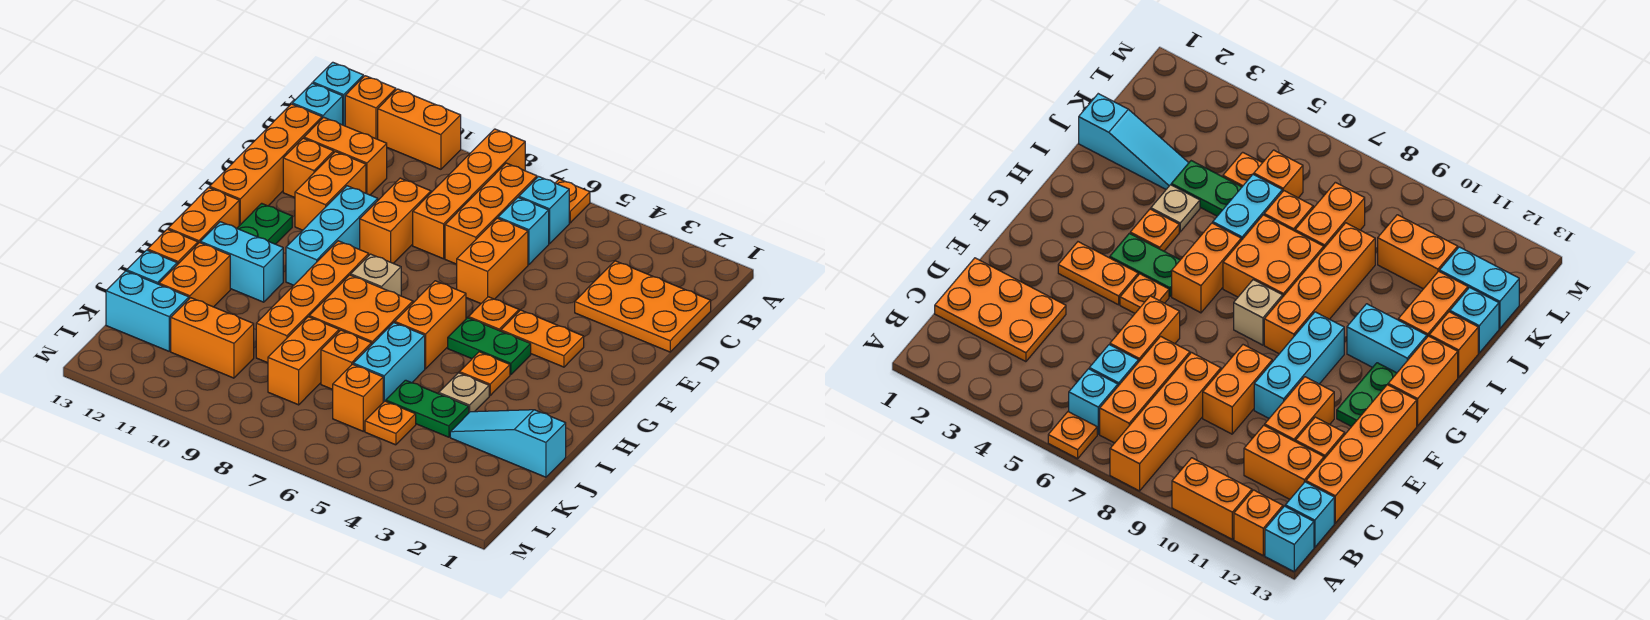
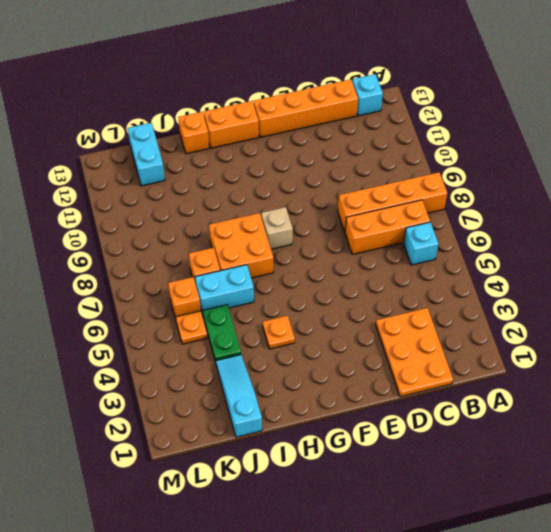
none -> orange 1x1 plate [556,179,590,223]
none -> orange 1x2 brick [378,89,461,169]
none -> orange 1x1 brick [345,76,396,139]
none -> cyan 1x1 brick [313,62,363,126]

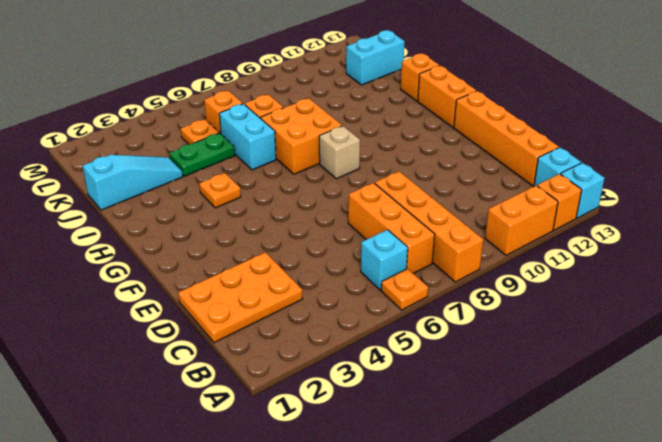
none -> cyan 1x1 brick [498,198,549,265]
none -> orange 1x2 brick [304,117,387,195]
none -> orange 1x2 brick [457,218,528,304]
none -> orange 1x2 brick [360,178,431,263]

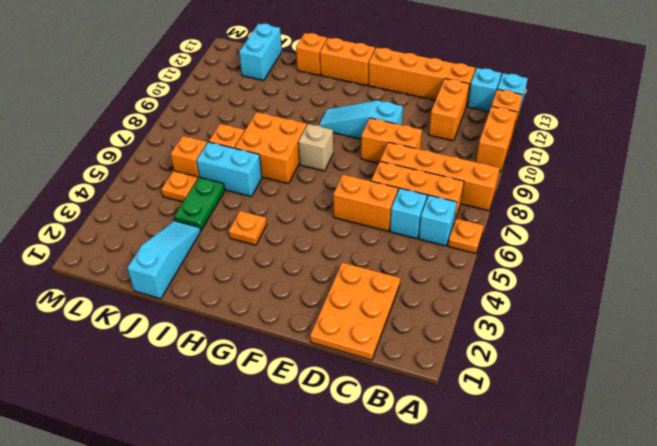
cyan 1x3 slope [319,100,403,139] -> cyan 1x3 brick [286,186,378,285]
none -> orange 1x2 brick [295,152,366,230]
none -> orange 1x1 brick [283,138,334,198]
none -> orange 1x2 plate [501,310,584,367]
none -> orange 1x1 plate [468,297,519,331]

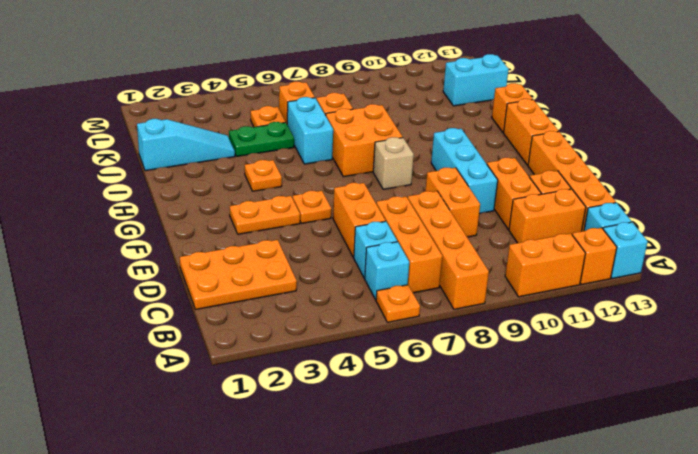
none -> green 1x2 plate [237,203,292,244]
none -> green 1x2 plate [448,318,531,375]
none -> orange 1x2 brick [395,281,466,369]
none -> orange 1x4 brick [256,241,369,363]

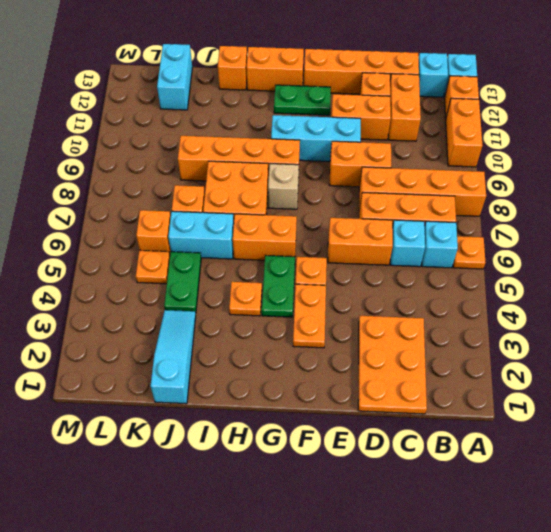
none -> cyan 1x2 brick [201,222,283,302]
none -> tan 1x1 plate [439,373,489,412]
none -> orange 1x2 brick [159,243,230,307]
none -> orange 1x2 brick [268,317,339,405]

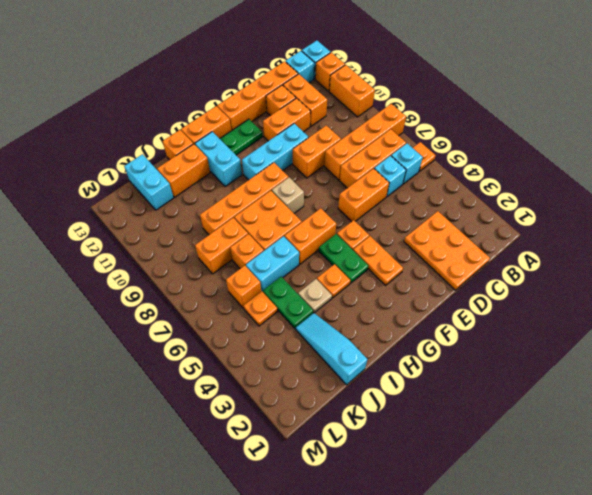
none -> cyan 1x1 brick [127,250,177,284]
none -> orange 1x2 brick [171,298,254,378]

